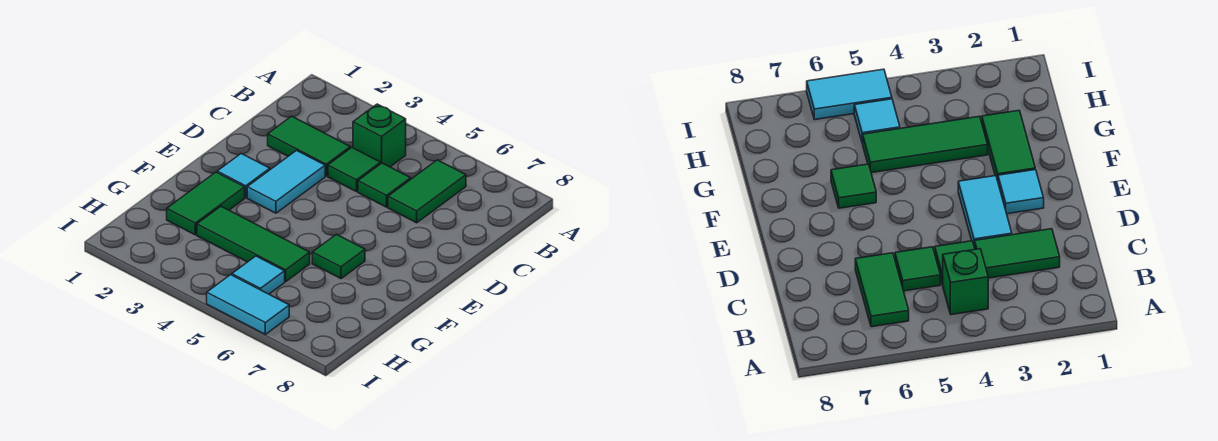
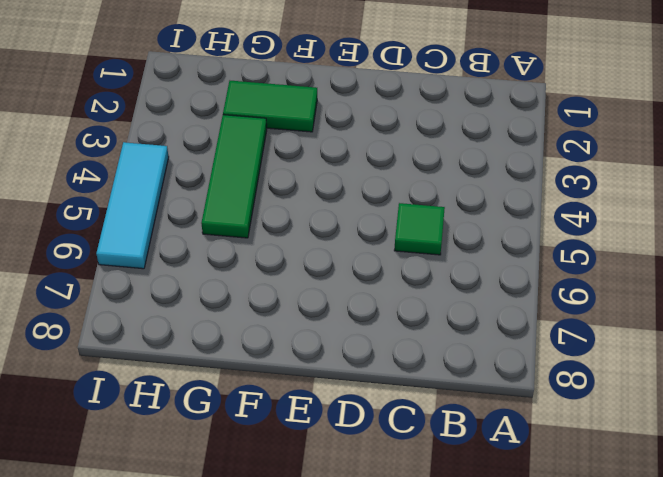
cyan 1x3 tile [96,142,169,269] -> cyan 1x2 tile [207,275,289,334]
none -> green 1x1 brick [353,104,406,167]
none -> green 1x2 tile [388,160,466,223]
none -> green 1x2 tile [268,116,350,176]

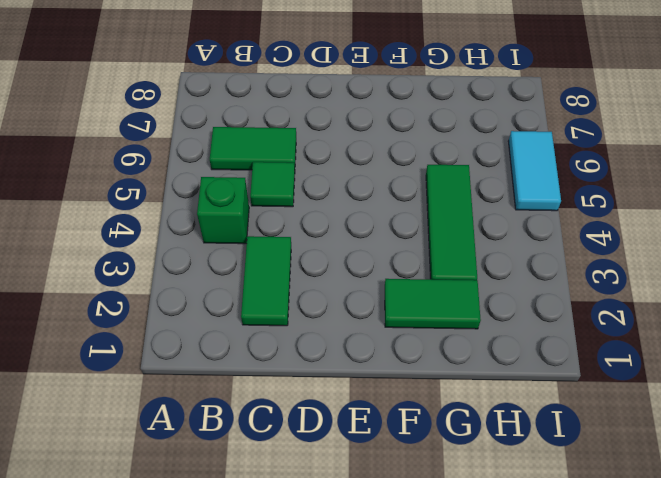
none -> green 1x1 tile [328,148,381,192]
none -> cyan 1x2 tile [247,150,325,213]
none -> cyan 1x1 tile [217,154,270,198]

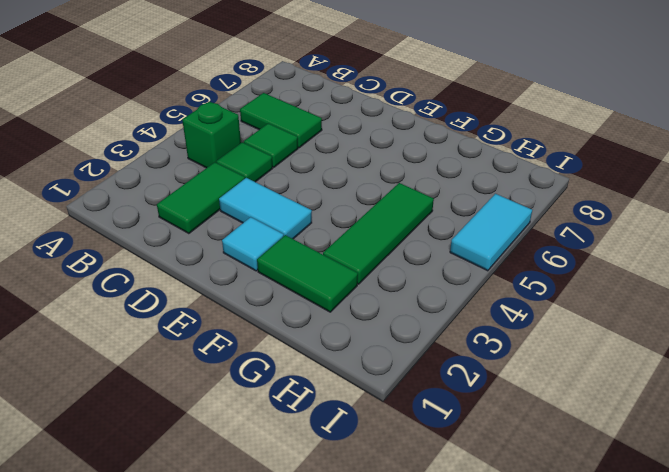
none -> green 1x1 tile [312,234,365,279]
none -> cyan 1x1 tile [232,256,285,294]

